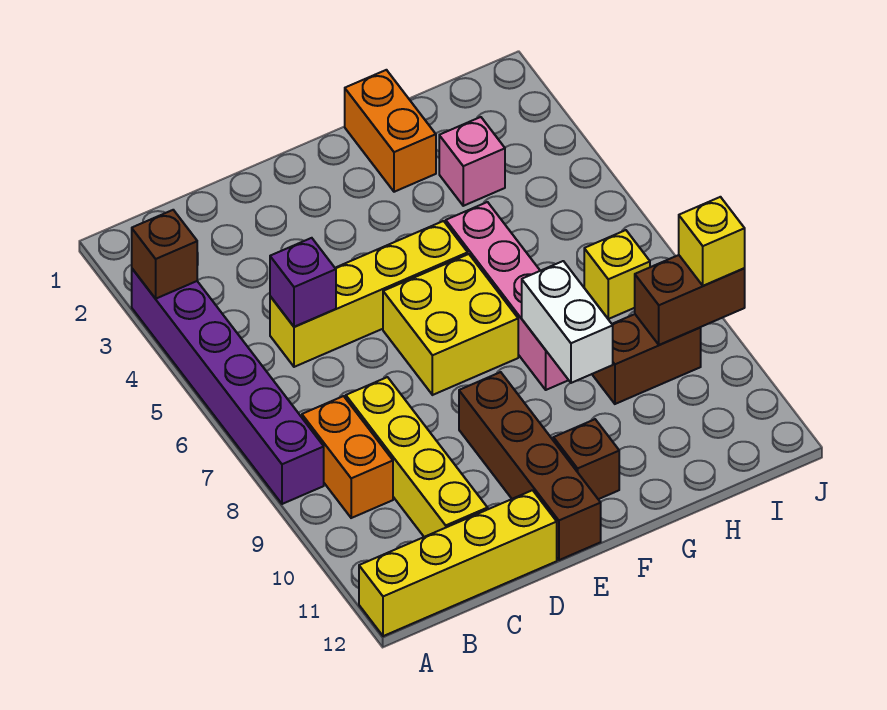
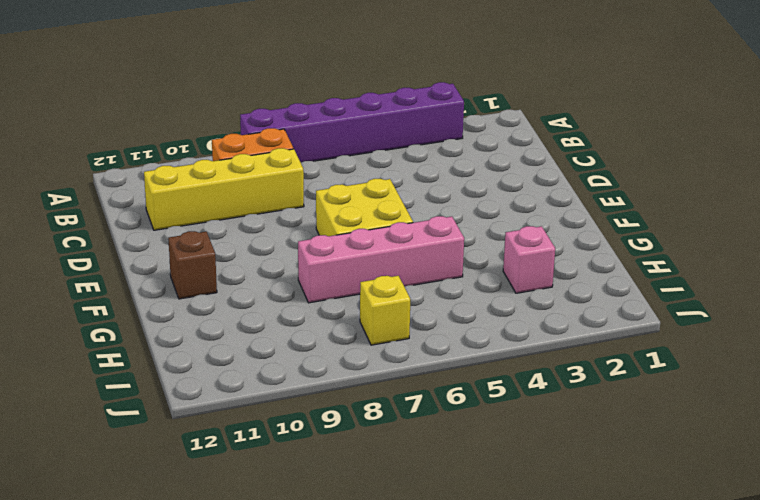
none -> yellow 1x4 brick [359,490,557,636]
none -> yellow 1x4 brick [270,221,468,367]
none -> brown 1x4 brick [459,372,601,560]

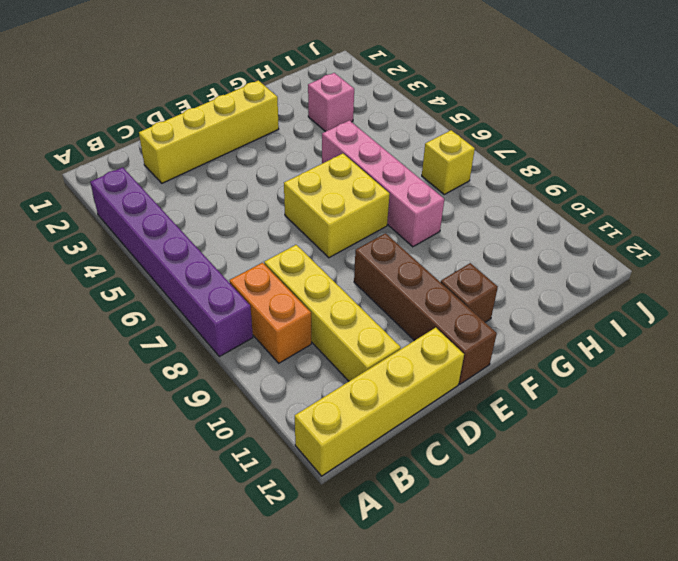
yellow 1x4 brick [139,81,279,183] -> yellow 1x4 brick moved to [270,221,468,367]
none -> orange 1x2 brick [345,70,436,192]
none -> brown 1x2 brick [592,314,701,404]
none -> brown 1x1 brick [132,210,197,299]

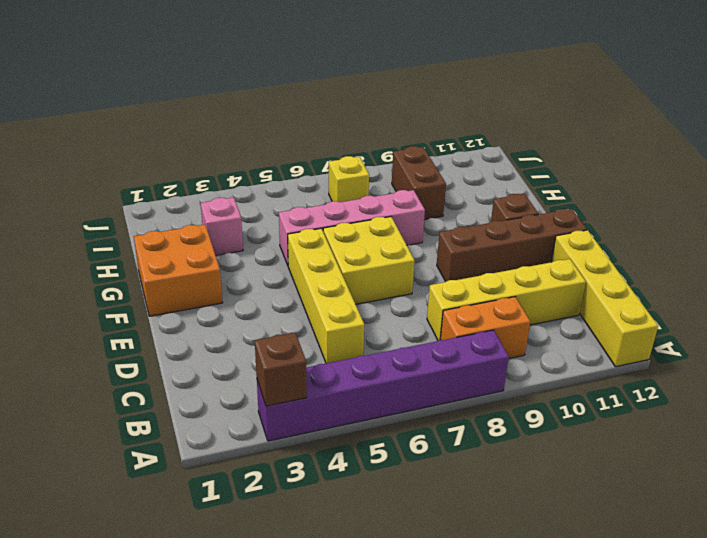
orange 2x2 brick [134,225,223,316] -> orange 1x2 brick [345,70,436,192]
none -> purple 1x1 brick [270,238,336,327]
none -> white 1x2 brick [522,261,613,383]
none -> brown 1x2 brick [635,255,745,345]

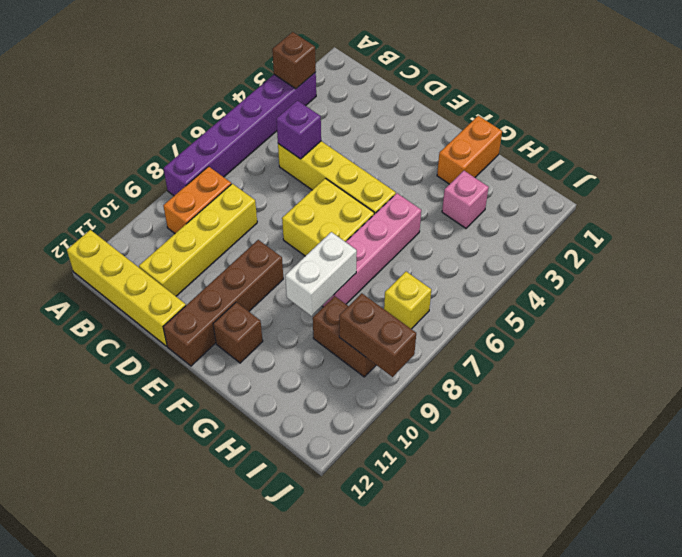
none -> yellow 1x1 brick [679,197,745,286]

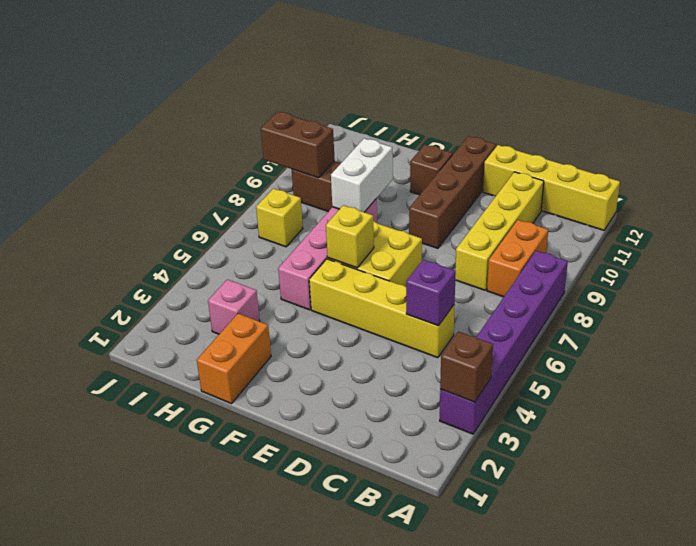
yellow 1x1 brick [326,205,374,268] -> yellow 1x1 brick moved to [679,197,745,286]

